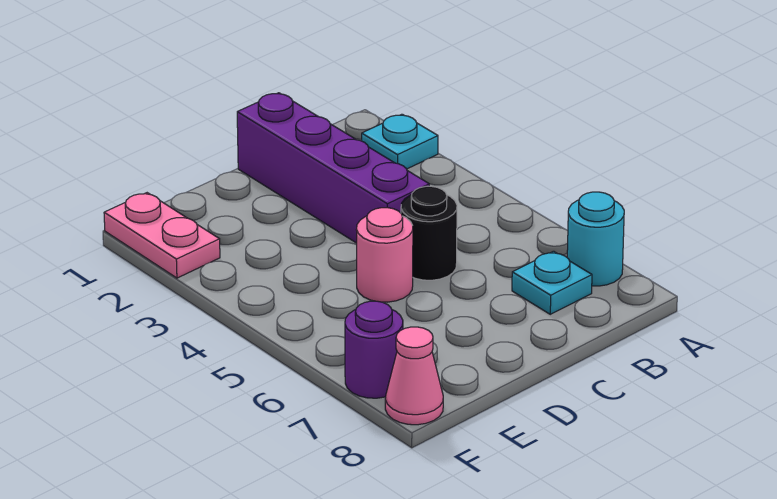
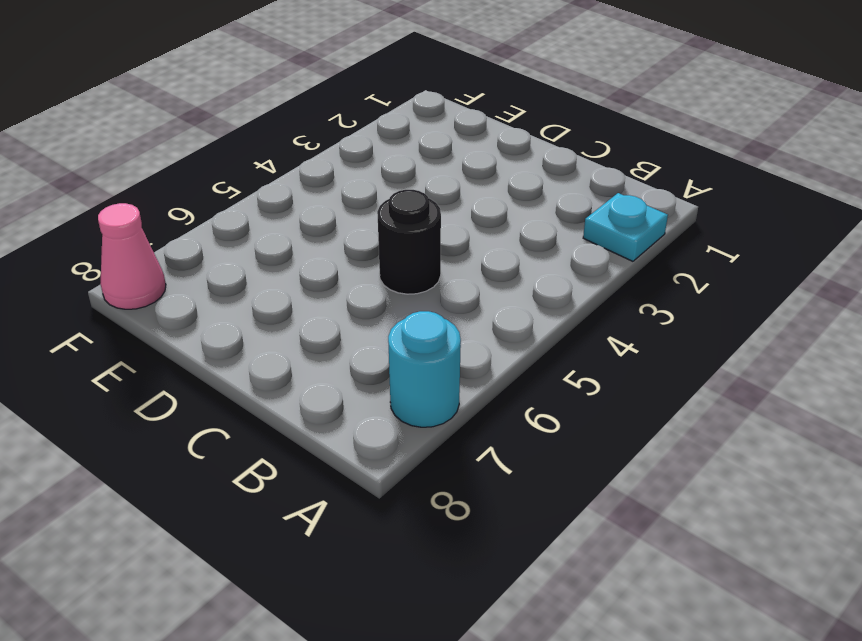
none -> cyan 1x1 plate [512,251,592,314]
none -> purple 1x4 brick [237,93,429,243]

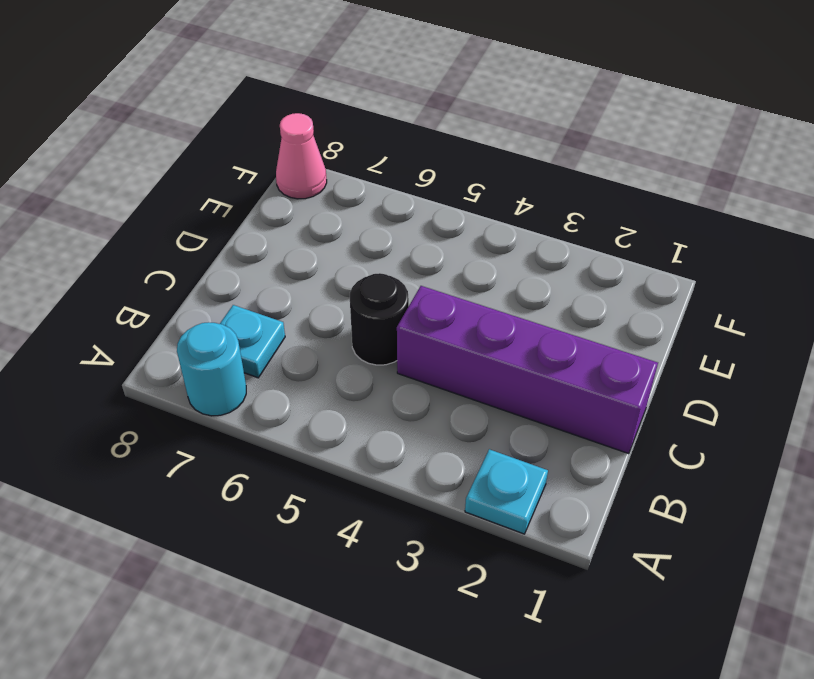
none -> pink 1x1 round brick [357,208,413,302]
none -> pink 1x2 plate [104,193,220,278]

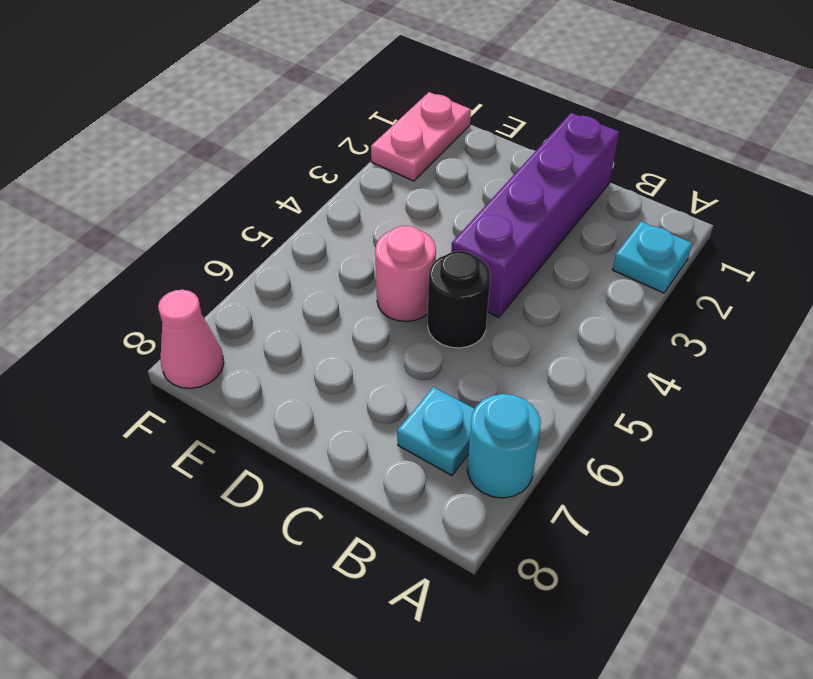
none -> purple 1x1 round brick [345,301,403,398]

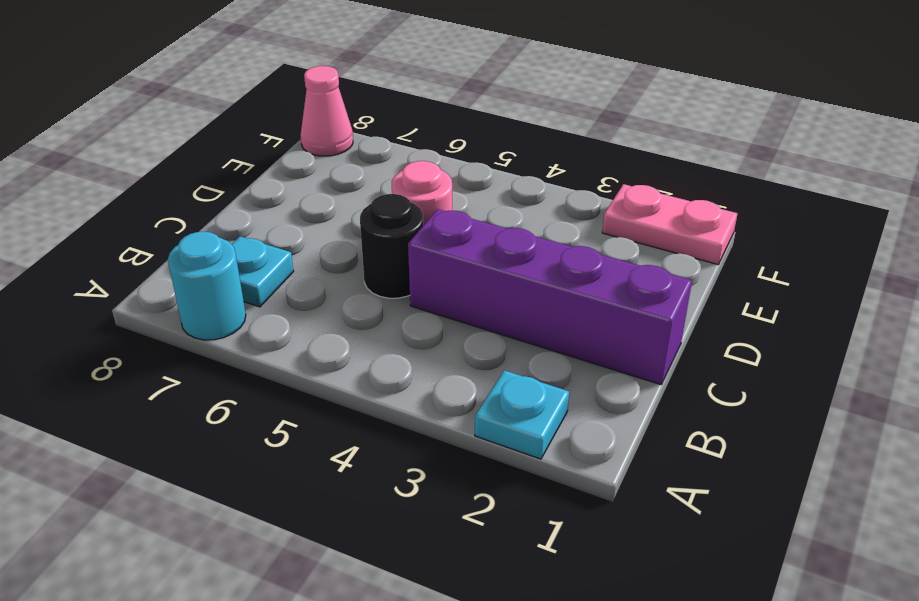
none -> purple 1x1 round brick [345,301,403,398]

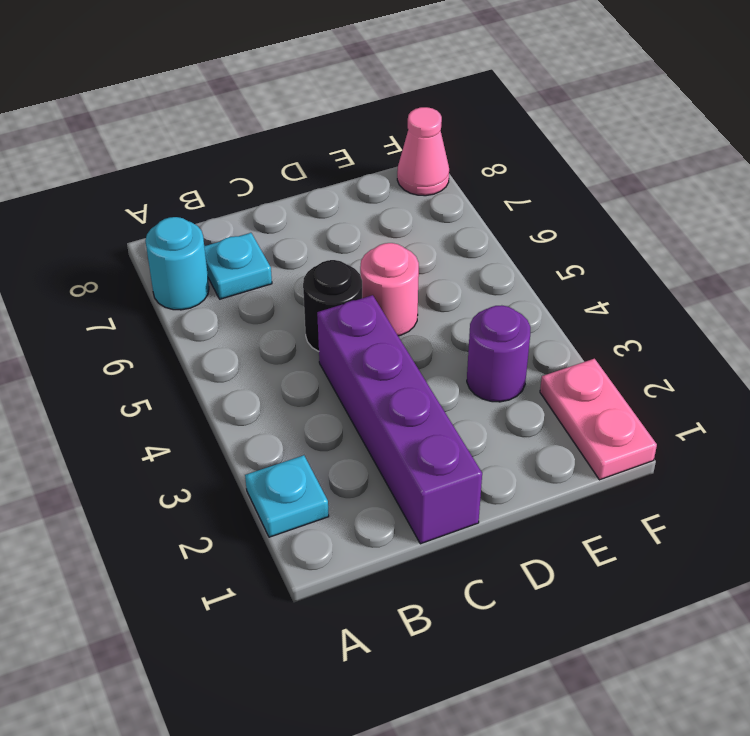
purple 1x1 round brick [467,305,530,402] -> purple 1x1 round brick moved to [345,301,403,398]

